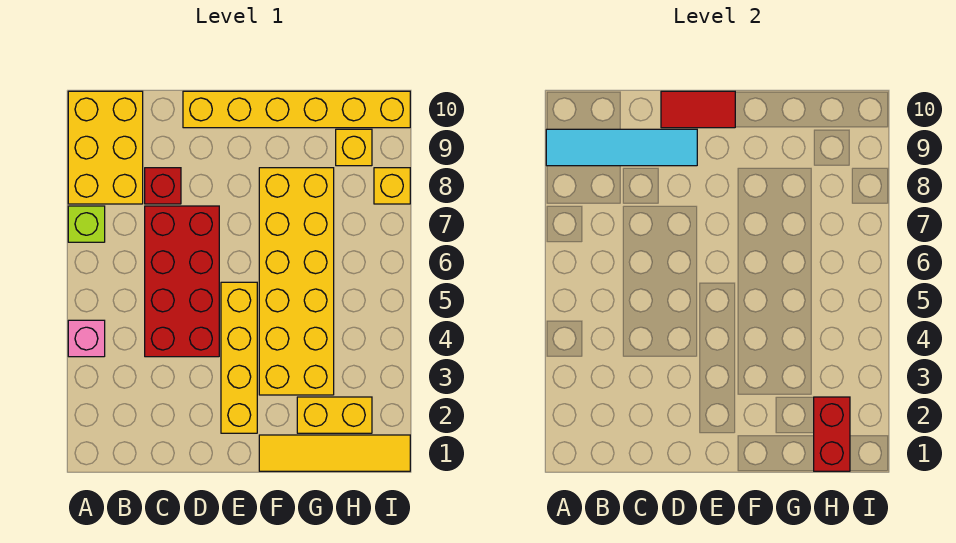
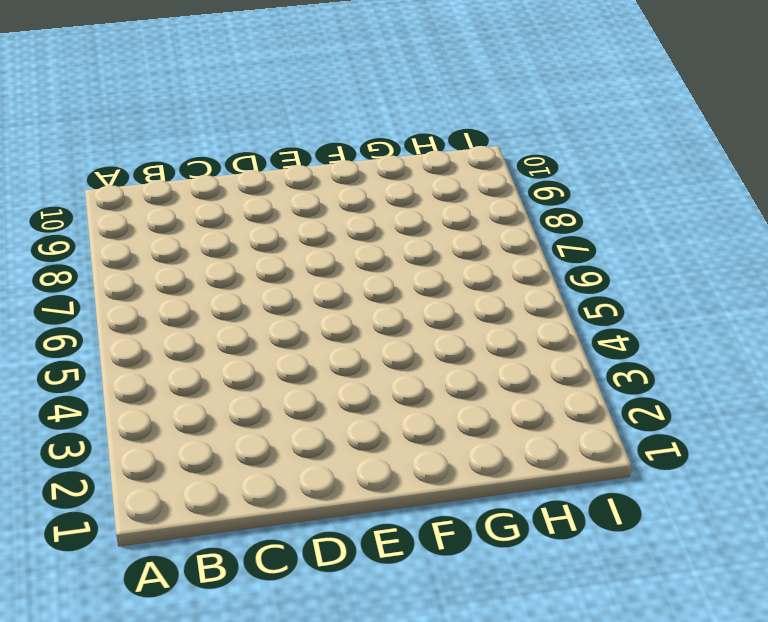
none -> pink 1x1 brick [68,320,105,357]
none -> lime 1x1 brick [68,206,105,242]
none -> yellow 2x3 brick [68,91,143,204]

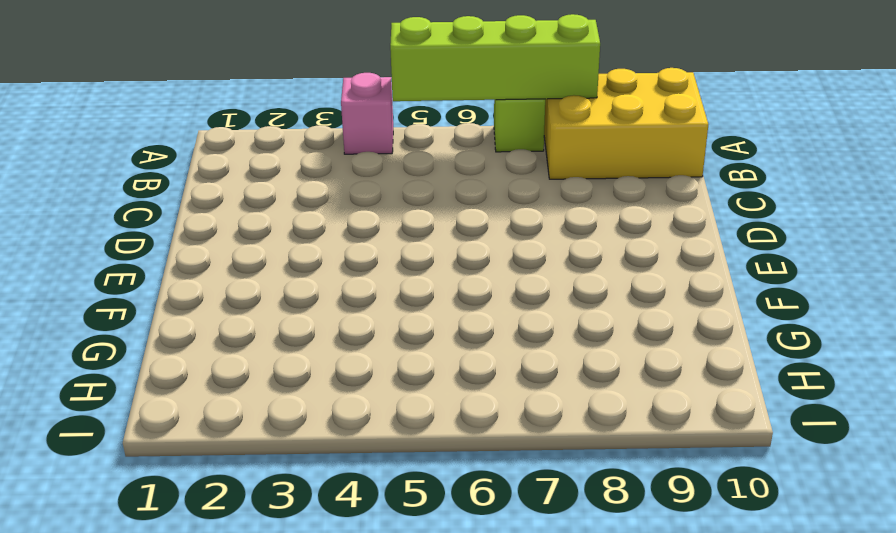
lime 1x4 brick [390,14,600,101] -> none
none -> red 2x4 brick [145,206,219,357]
none -> red 1x1 brick [145,168,181,204]
none -> yellow 1x6 brick [183,91,410,128]

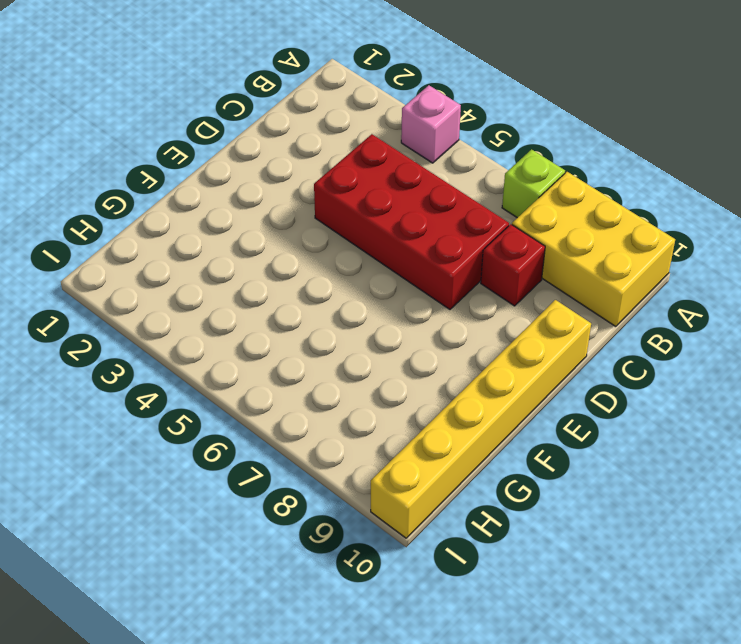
none -> yellow 1x4 brick [221,282,257,433]
none -> yellow 1x4 tile [259,435,410,471]
none -> yellow 2x6 brick [259,168,334,395]

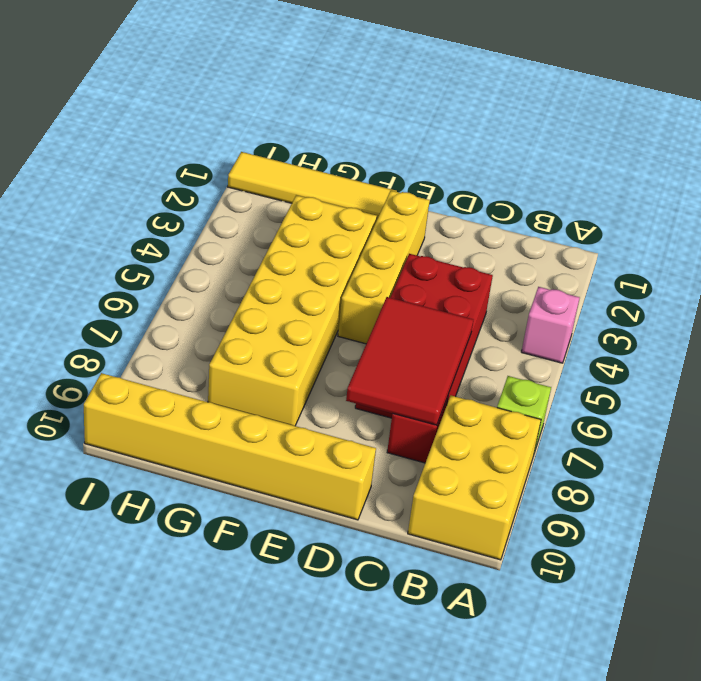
red 2x3 tile [346,297,473,425] -> none
none -> yellow 1x2 brick [297,397,372,433]
none -> yellow 1x1 brick [336,129,372,166]
none -> yellow 1x1 brick [374,168,410,204]

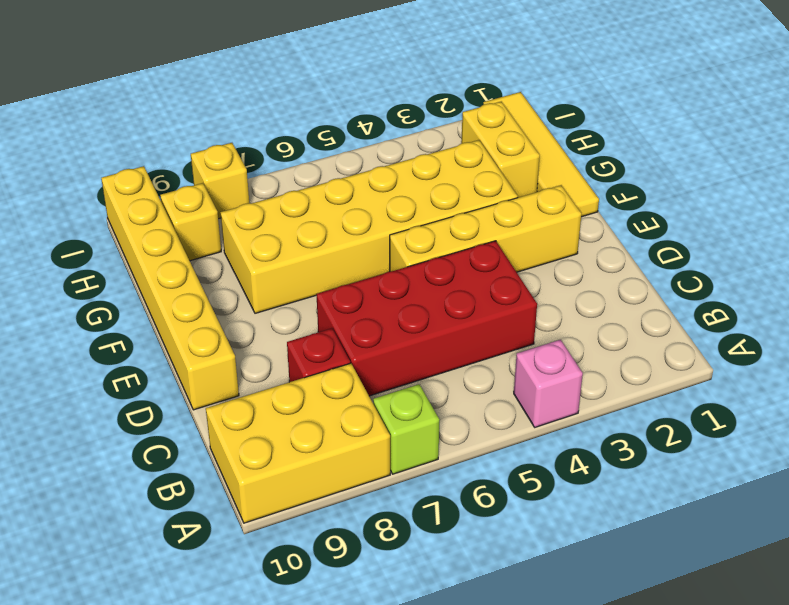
none -> cyan 1x4 tile [546,129,697,166]
none -> red 1x2 tile [661,91,735,128]
none -> red 1x2 brick [814,397,850,471]

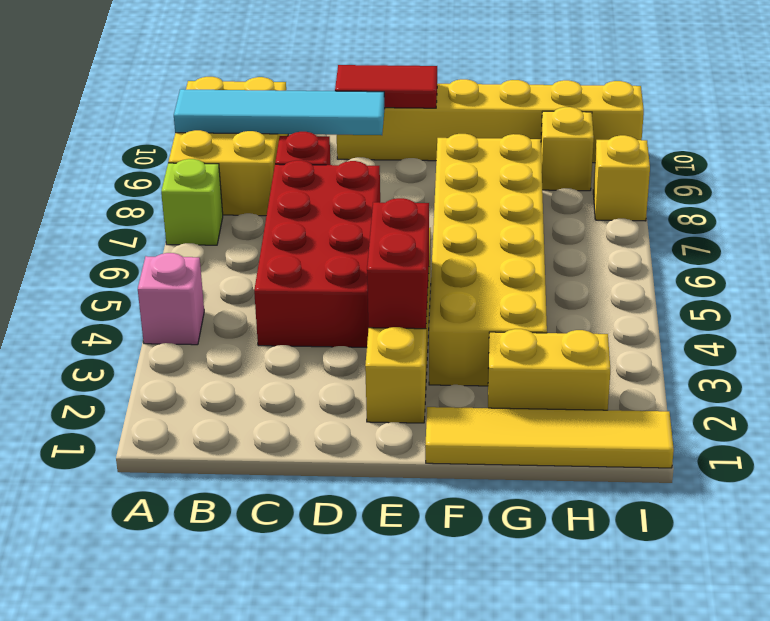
red 1x2 brick [367,198,429,329] -> red 1x2 brick moved to [814,397,850,471]

